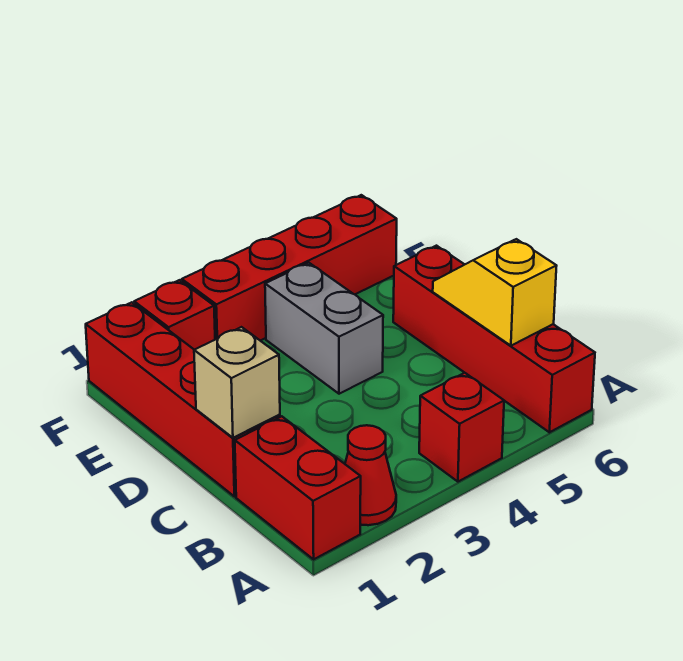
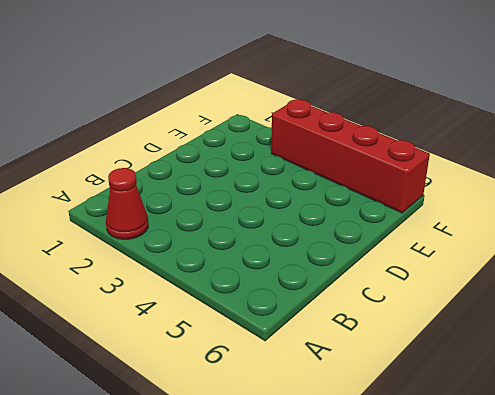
none -> red 1x2 brick [235,416,361,559]
none -> red 1x1 brick [419,373,504,482]

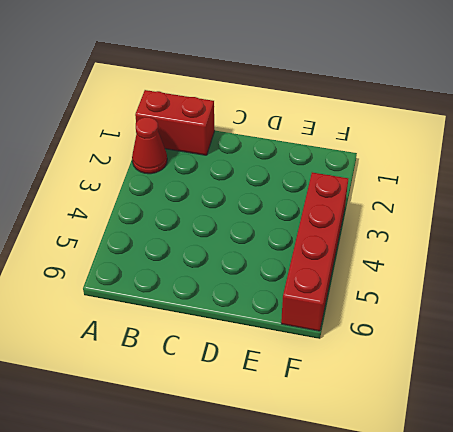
none -> red 1x1 brick [419,373,504,482]
none -> red 1x4 brick [393,246,595,432]

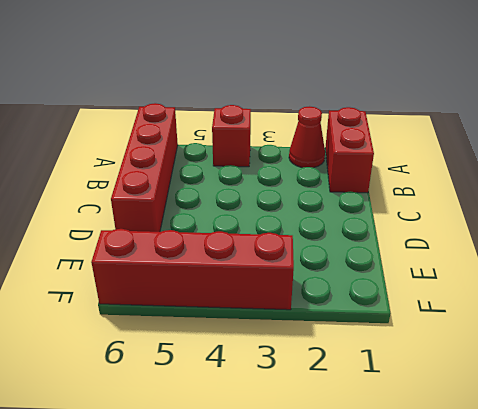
none -> red 1x4 brick [86,302,280,497]
none -> grey 1x2 brick [265,263,383,394]

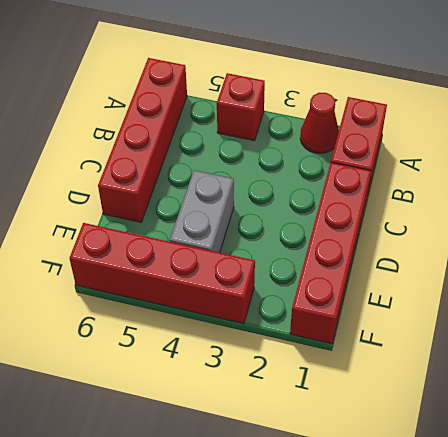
none -> red 1x1 brick [134,280,215,350]
none -> yellow 1x2 slope [433,239,556,346]

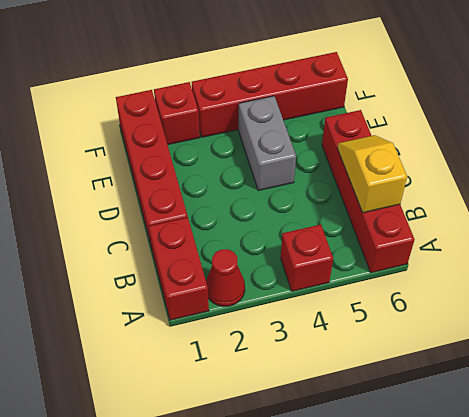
none -> tan 1x1 brick [194,327,280,438]

